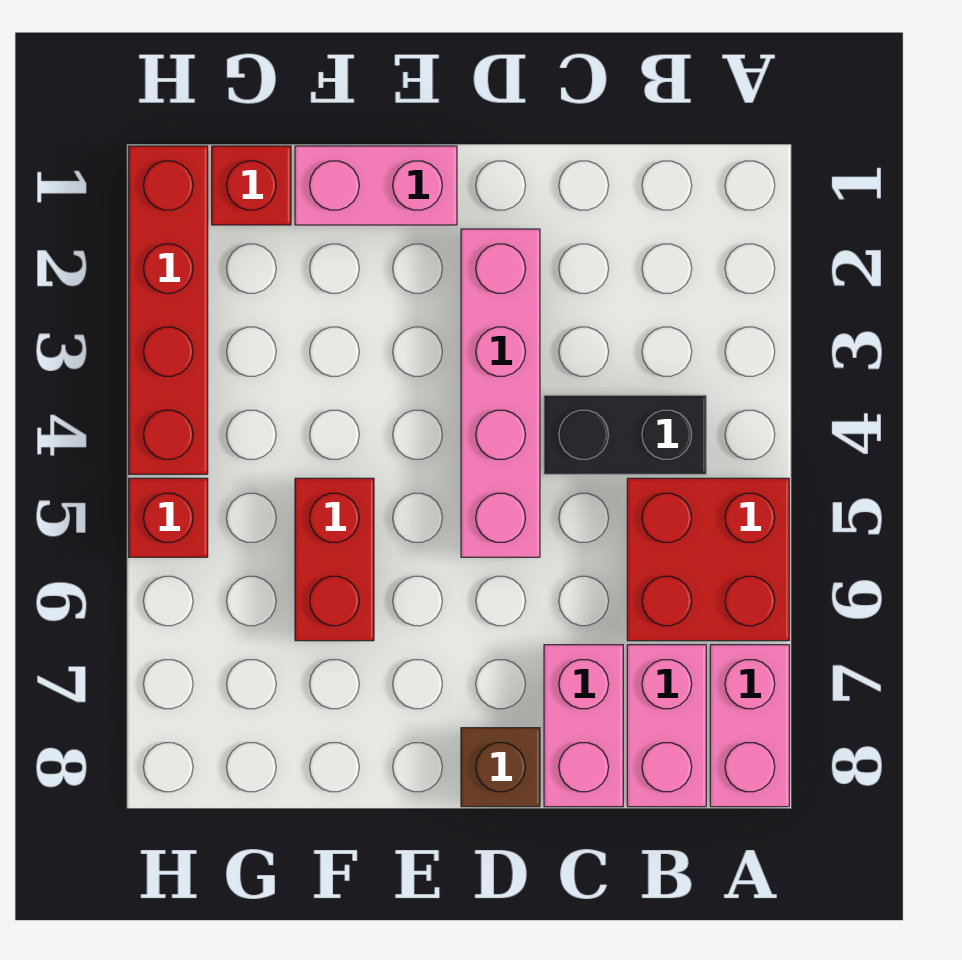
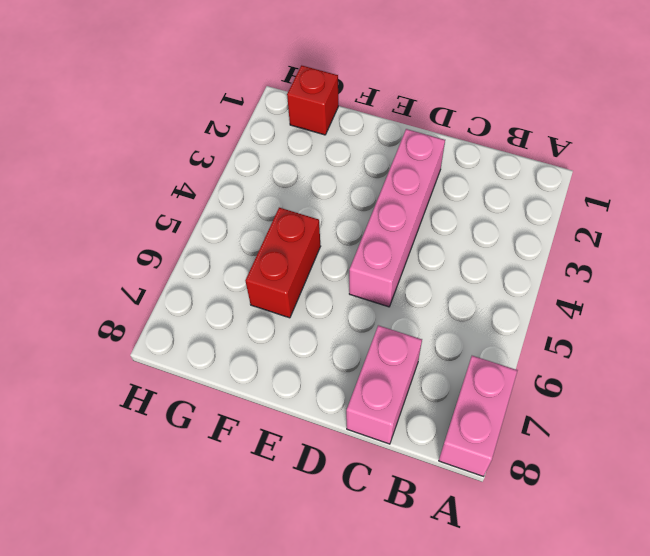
none -> red 2x2 brick [627,478,789,641]
none -> black 1x2 brick [544,395,706,474]
none -> pink 1x2 brick [627,645,706,807]

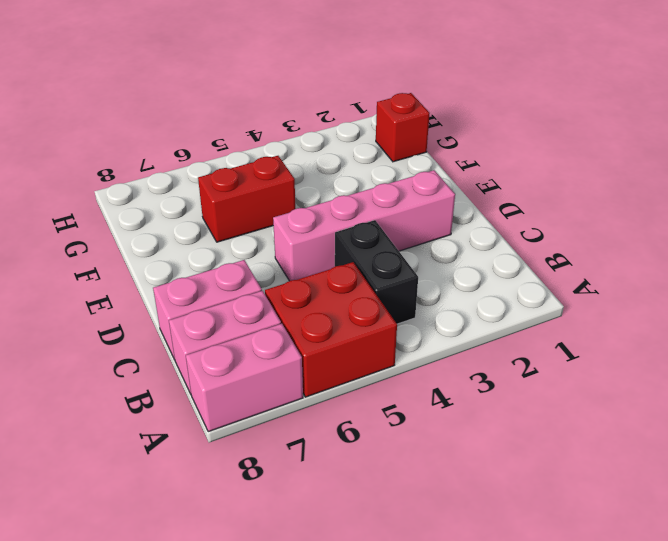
none -> brown 1x1 brick [461,728,540,807]
none -> pink 1x2 brick [295,146,457,225]
none -> red 1x4 brick [129,146,208,474]

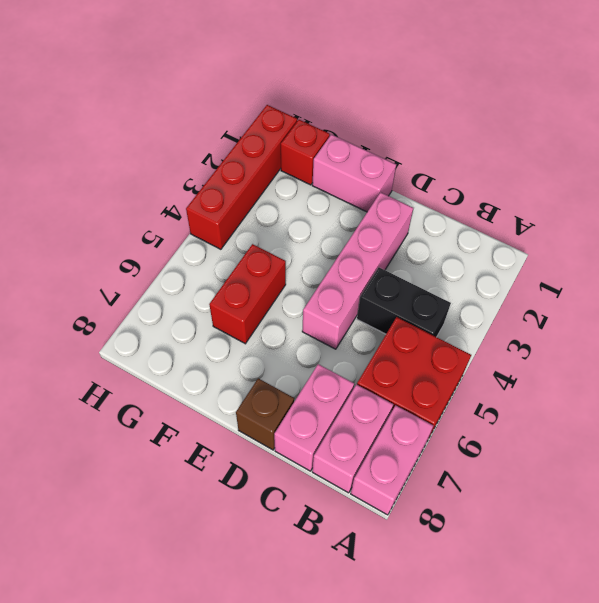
none -> red 1x1 brick [129,478,208,557]

